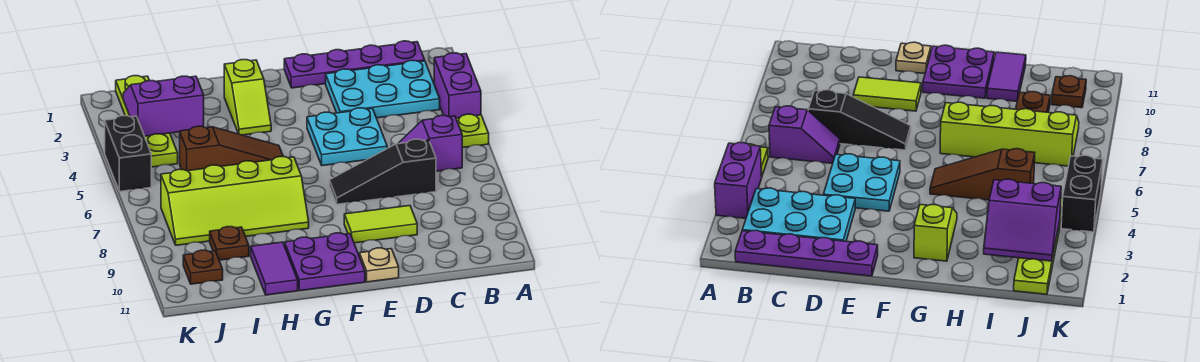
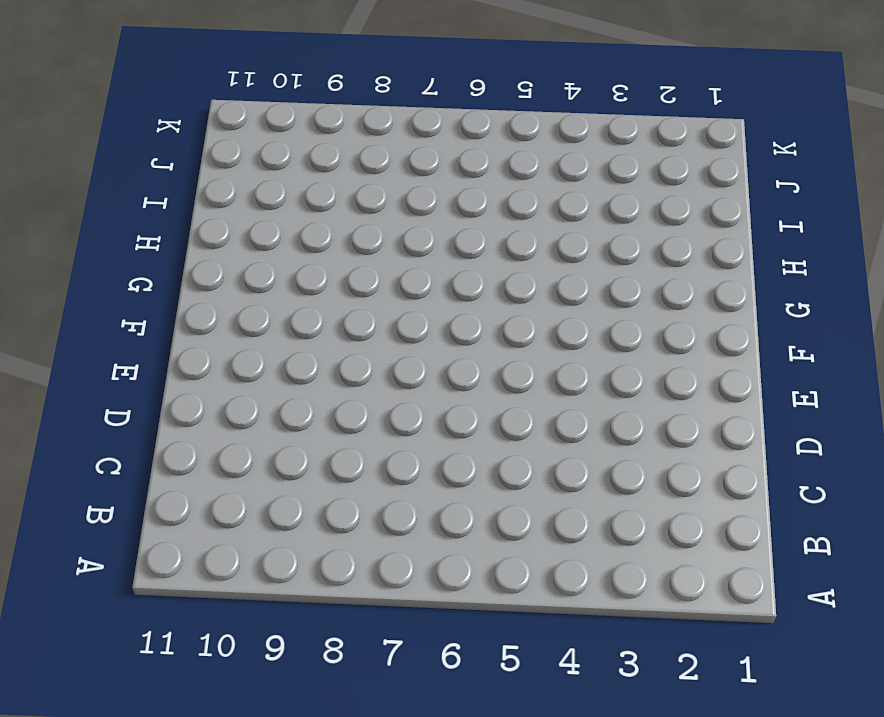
none -> purple 1x2 brick [434,53,481,118]
none -> lime 1x1 plate [456,114,489,148]
none -> purple 1x4 plate [284,41,425,88]

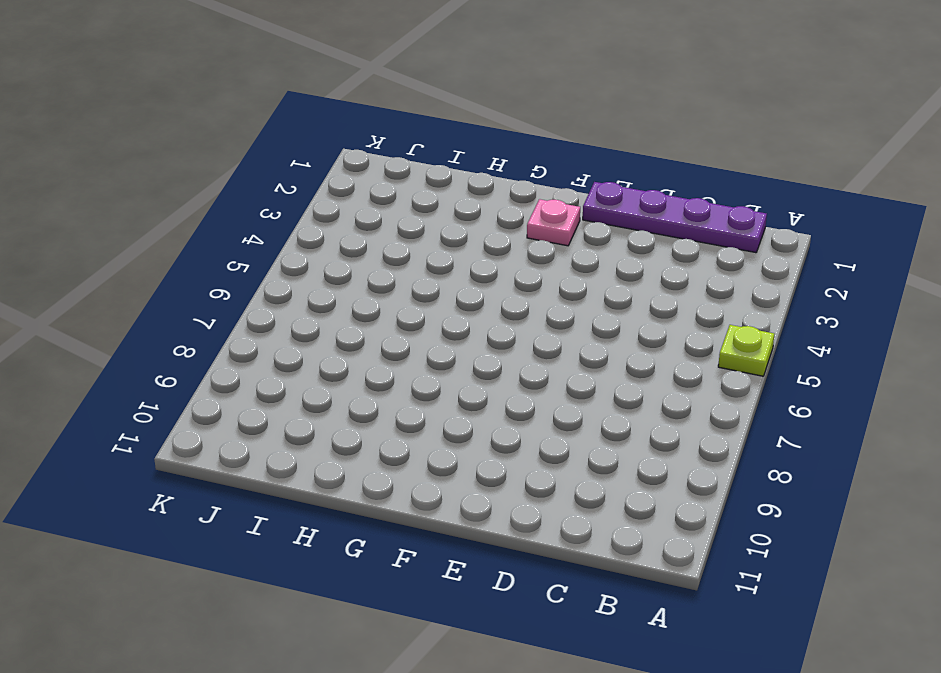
pink 1x1 plate [527,199,580,246] -> none
none -> purple 1x2 brick [434,53,481,118]
none -> cyan 2x3 plate [326,60,440,118]
none -> purple 1x2 slope [398,115,462,171]

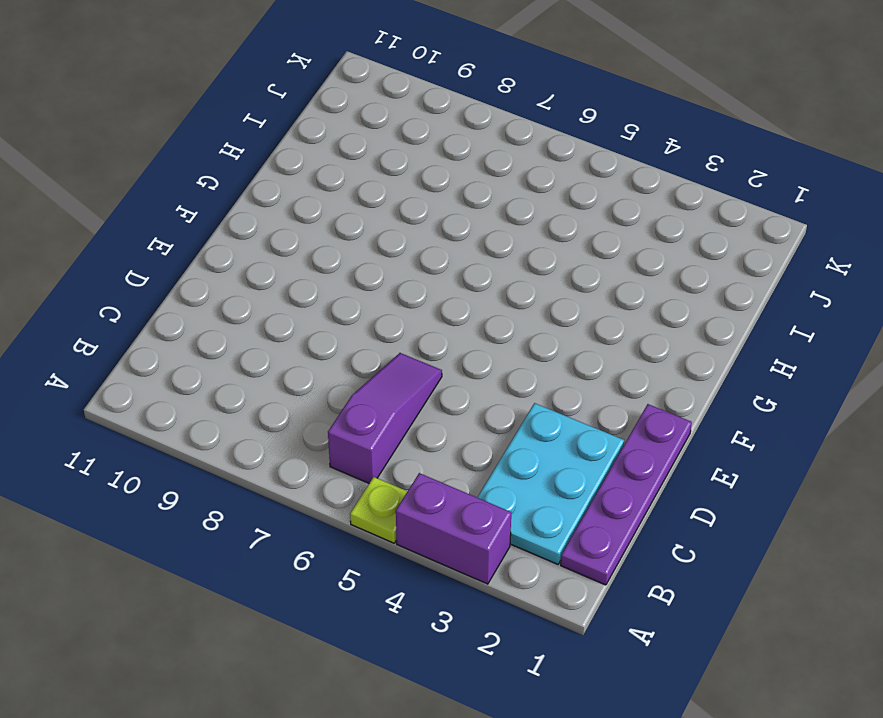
purple 1x3 slope [328,353,442,483] -> purple 1x2 slope [398,115,462,171]
none -> black 1x3 slope [329,139,436,204]
none -> cyan 2x2 plate [307,108,387,166]
none -> lime 1x2 tile [344,206,417,243]

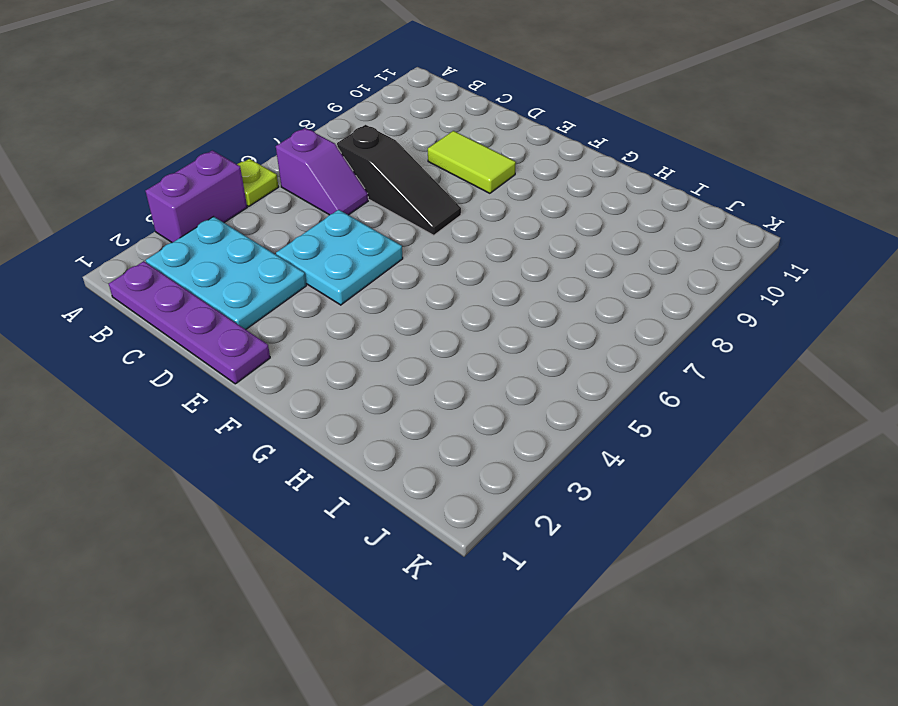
none -> tan 1x1 plate [359,248,399,282]
none -> purple 2x2 plate [285,233,365,291]
none -> lime 1x2 slope [224,60,271,135]

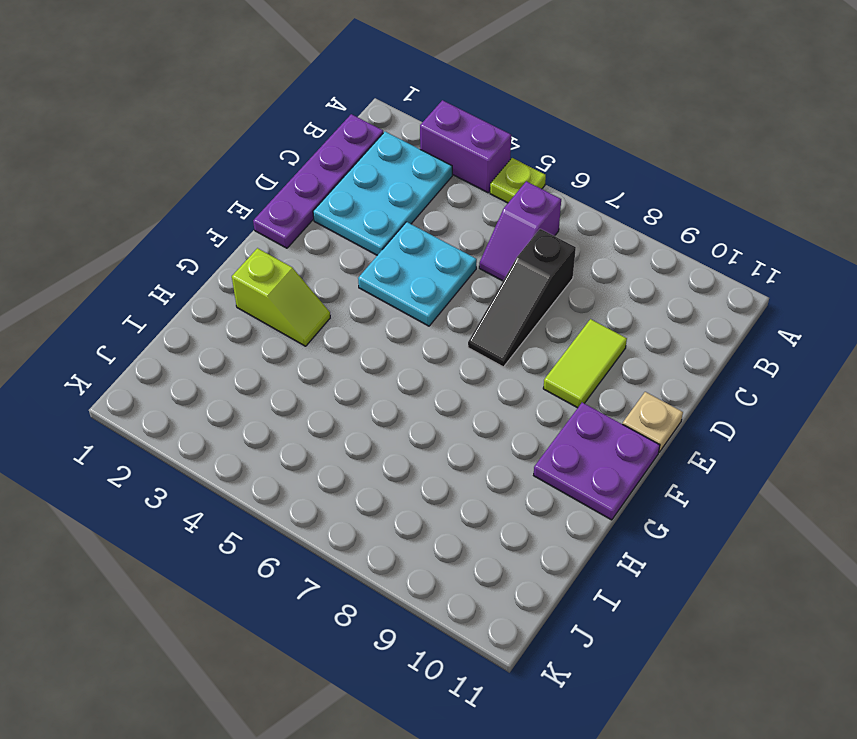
none -> brown 1x3 slope [180,126,283,171]
none -> lime 2x4 slope [161,156,309,245]
none -> purple 1x2 tile [251,242,298,295]

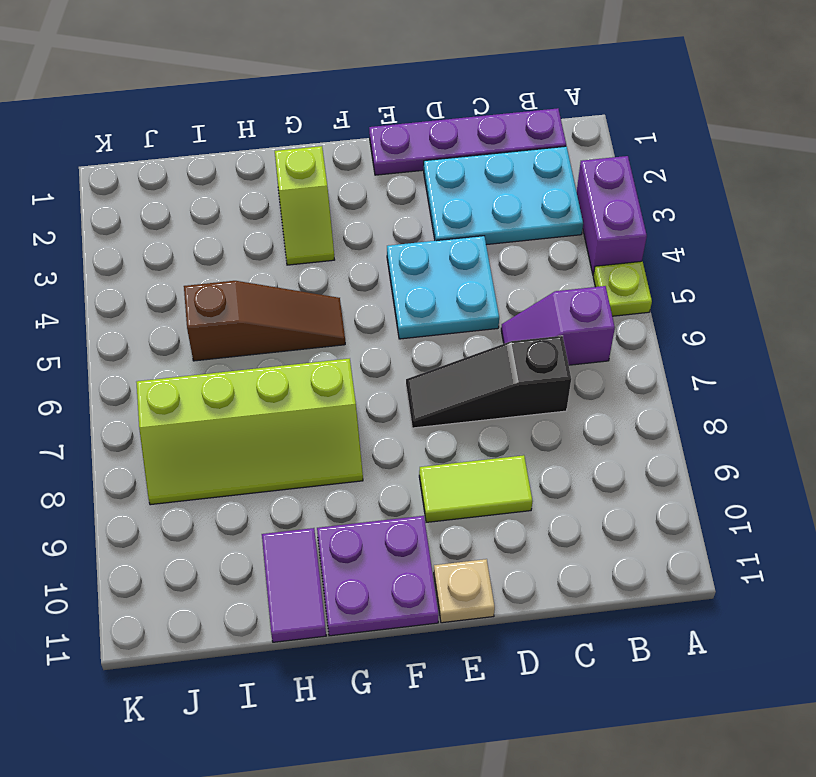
none -> brown 1x1 plate [210,227,249,260]
none -> lime 1x4 plate [116,76,178,167]
none -> brown 1x1 plate [183,250,223,284]

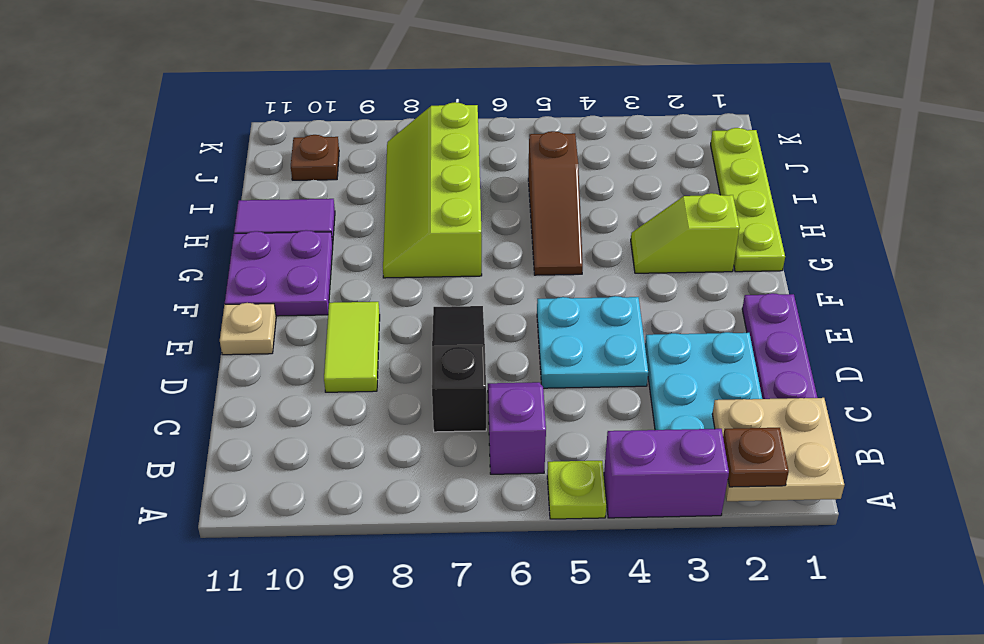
tan 2x2 plate [712,398,844,501] -> none
brown 1x1 plate [723,428,789,487] -> brown 1x1 plate moved to [210,227,249,260]
lime 1x4 plate [711,128,785,272] -> lime 1x4 plate turned to [116,76,178,167]
none -> black 1x2 brick [105,116,151,192]
none -> purple 2x2 slope [123,76,204,136]

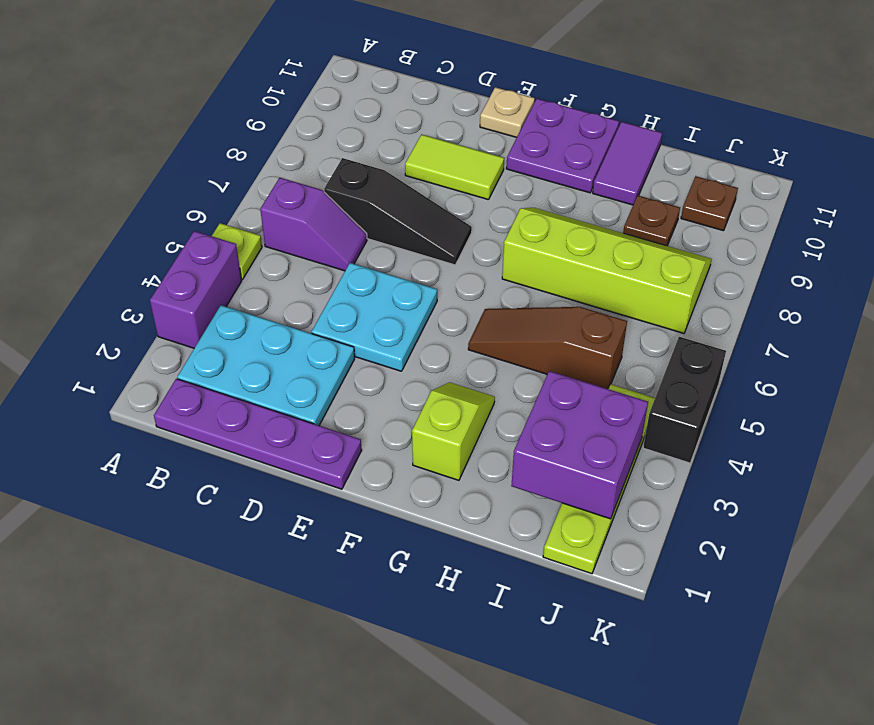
purple 2x2 brick [511,371,648,519] -> purple 2x2 slope [123,76,204,136]

